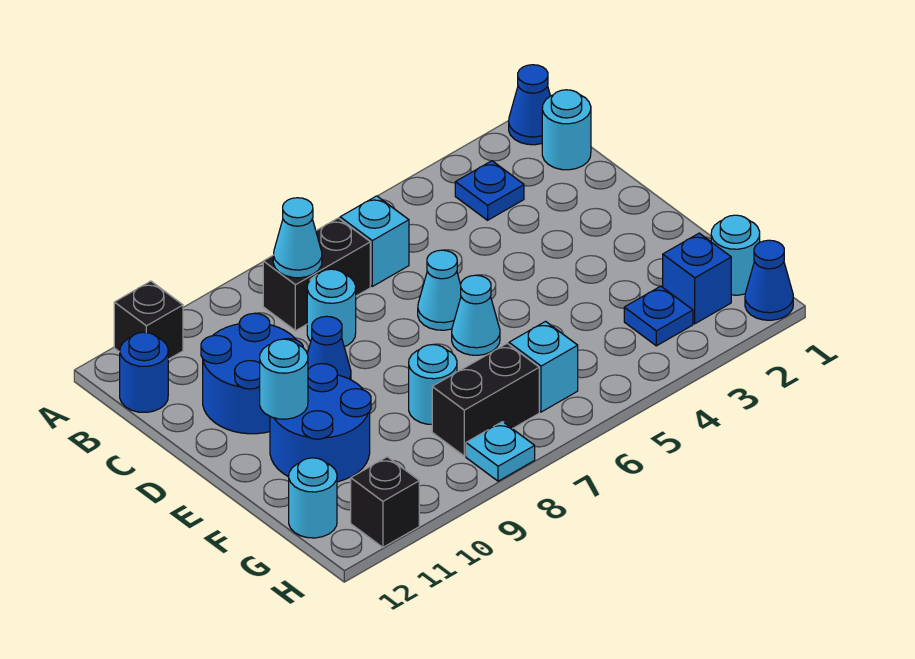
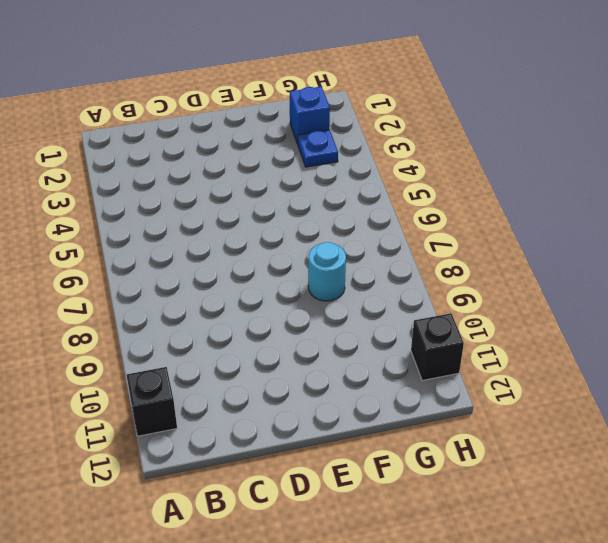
none -> blue 1x1 cone [509,65,550,145]
none -> cyan 1x1 round brick [542,90,591,170]
none -> blue 1x1 plate [455,161,524,220]

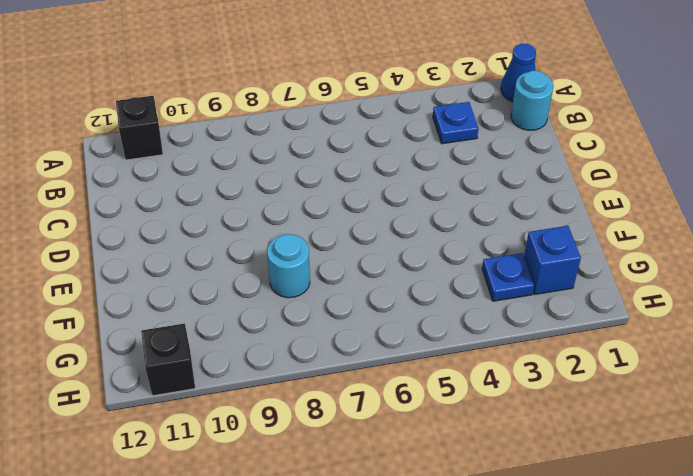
none -> cyan 1x1 brick [340,196,409,286]
none -> black 1x2 brick [263,218,370,331]
none -> blue 1x1 round brick [120,332,168,412]

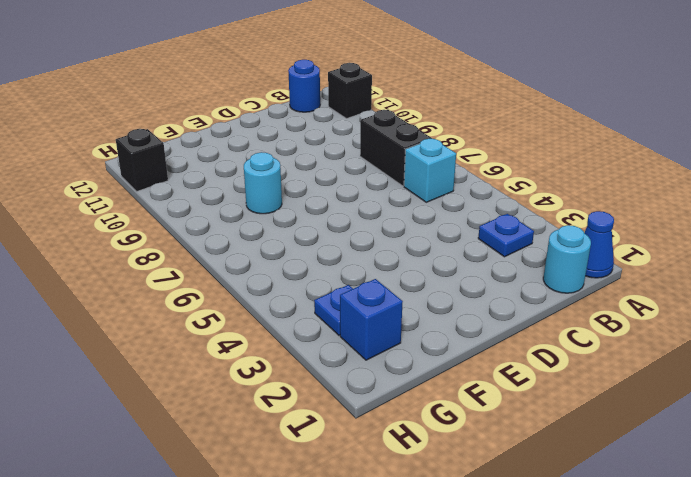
none -> cyan 1x1 round brick [307,269,356,347]
none -> blue 2x2 round brick [201,313,303,434]
none -> cyan 1x1 cone [418,250,461,330]

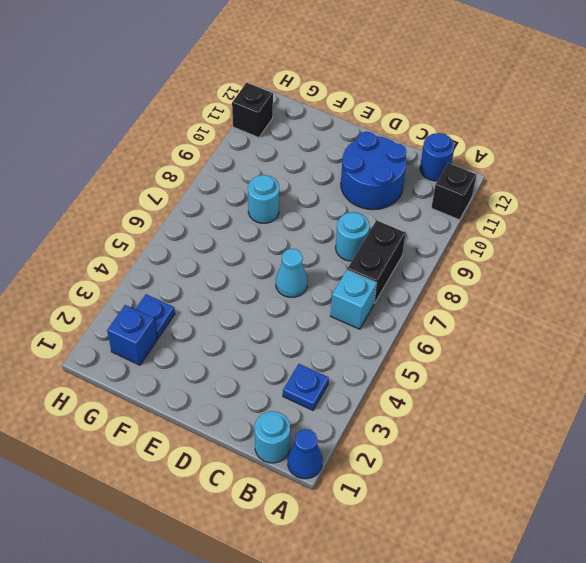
none -> blue 1x1 cone [307,316,351,380]
none -> cyan 1x1 cone [452,275,500,355]
none -> blue 2x2 round brick [270,364,371,482]

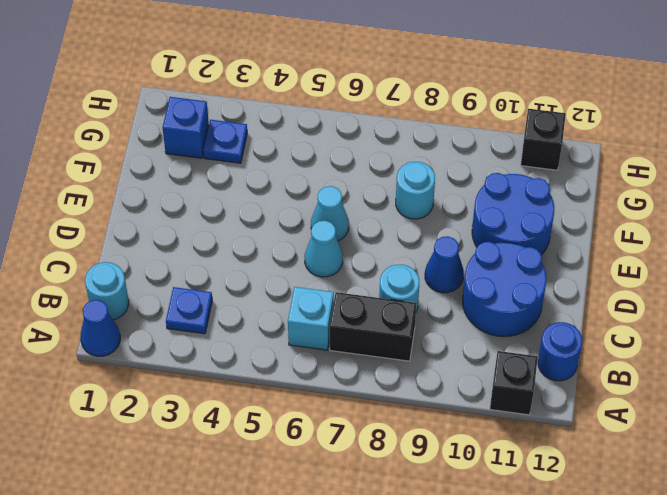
none -> cyan 1x1 round brick [711,215,760,295]
none -> cyan 1x1 brick [509,321,578,412]
none -> black 1x2 brick [432,344,539,456]

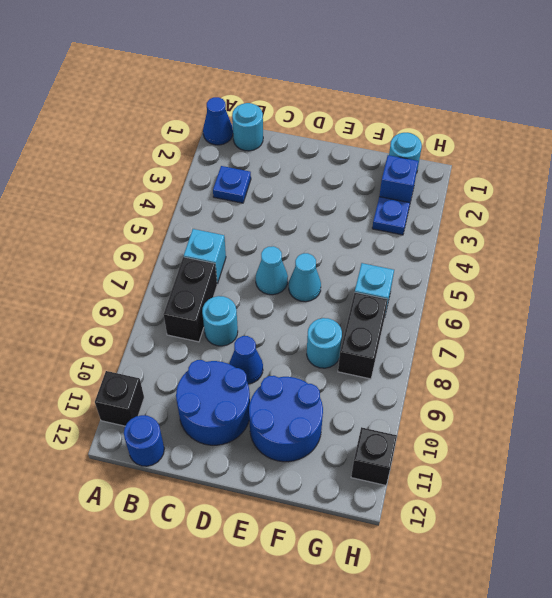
none -> cyan 1x1 round brick [289,458,337,538]
none -> blue 1x1 cone [745,240,793,320]
none -> cyan 1x1 plate [466,422,535,481]

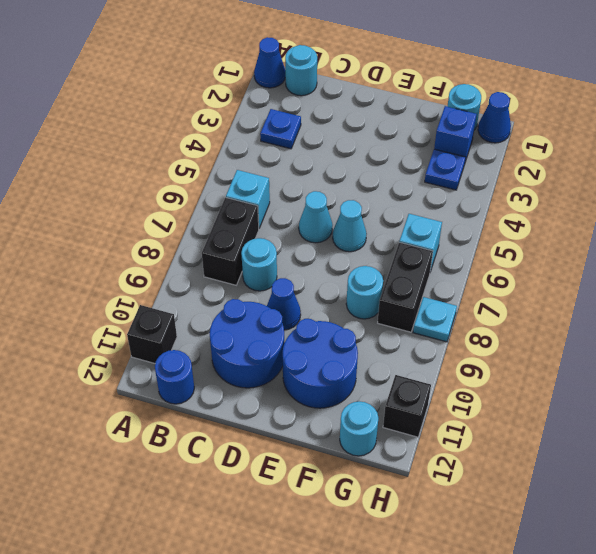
none -> cyan 1x1 cone [273,198,322,278]
none -> cyan 1x1 round brick [260,339,308,419]

